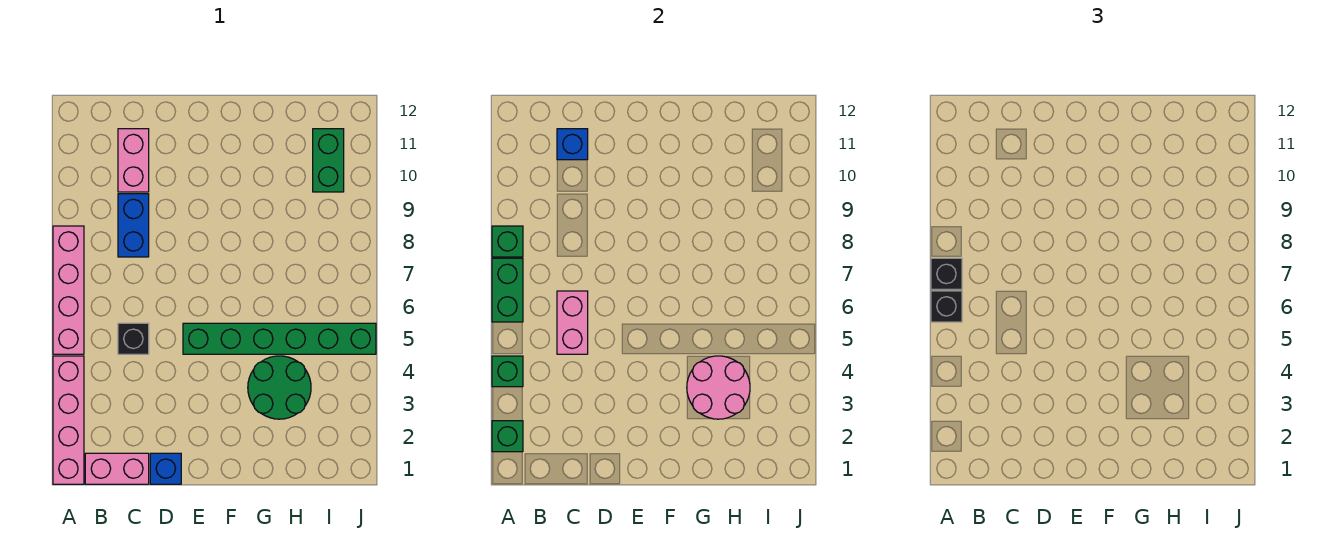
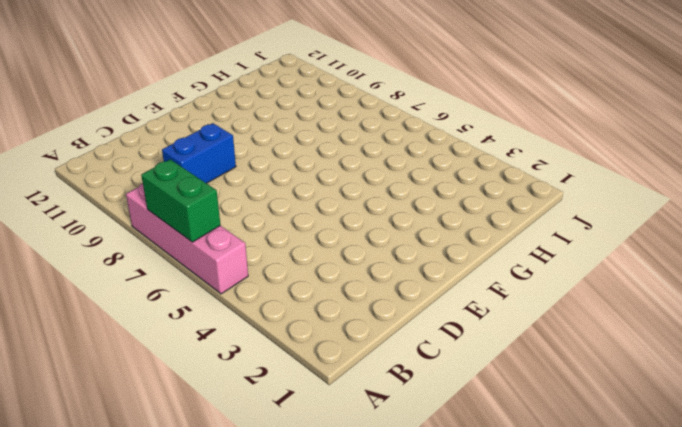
blue 1x2 brick [162,123,236,183] -> blue 1x2 brick turned to [118,194,149,257]
none -> pink 1x4 brick [53,356,84,484]
none -> pink 1x2 brick [85,453,149,484]
none -> black 1x1 brick [118,323,149,354]

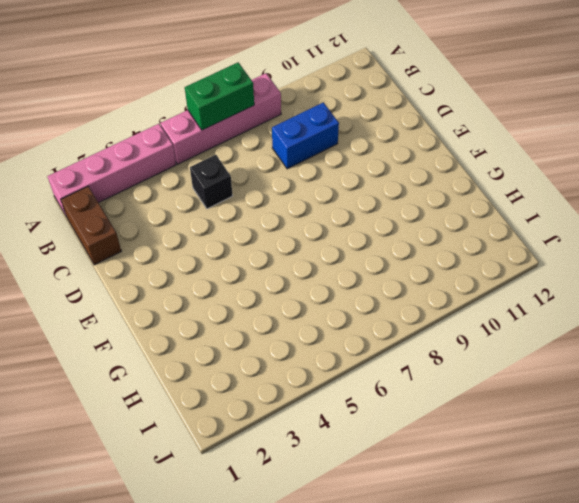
brown 1x2 brick [61,186,121,265] -> pink 1x2 brick [85,453,149,484]
none -> pink 1x2 brick [118,129,149,192]
none -> blue 1x1 brick [150,453,181,484]
none -> green 1x6 brick [183,323,376,354]

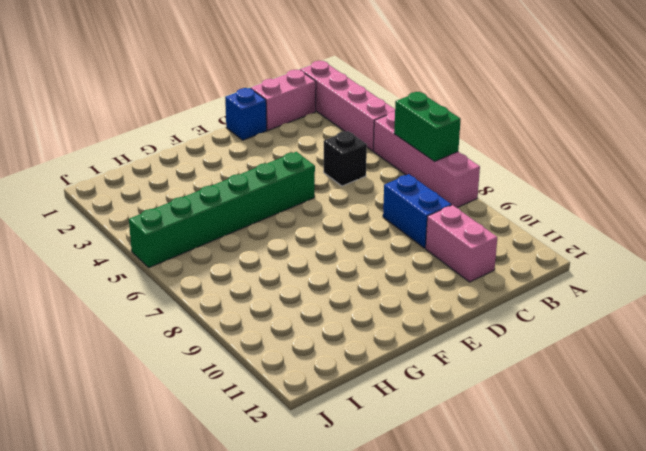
none -> green 2x2 round brick [248,356,311,419]
none -> green 1x2 brick [313,129,344,192]
none -> green 1x1 brick [492,421,523,452]

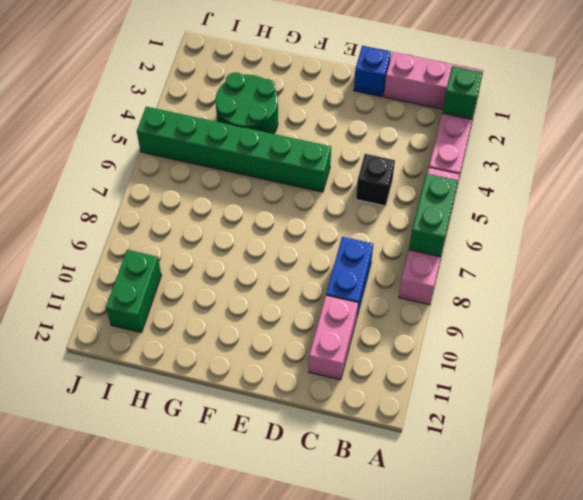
none -> green 1x1 brick [492,356,523,387]
none -> green 1x1 brick [492,226,523,257]
none -> pink 1x2 brick [557,291,588,354]

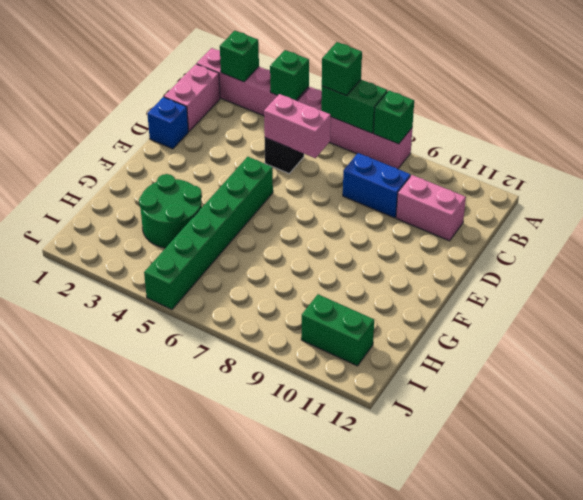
green 1x1 brick [322,42,362,96] -> black 1x1 brick [931,291,962,322]
none -> blue 1x1 brick [557,129,588,160]
none -> pink 2x2 round brick [687,356,750,419]
none -> black 1x1 brick [931,258,962,289]

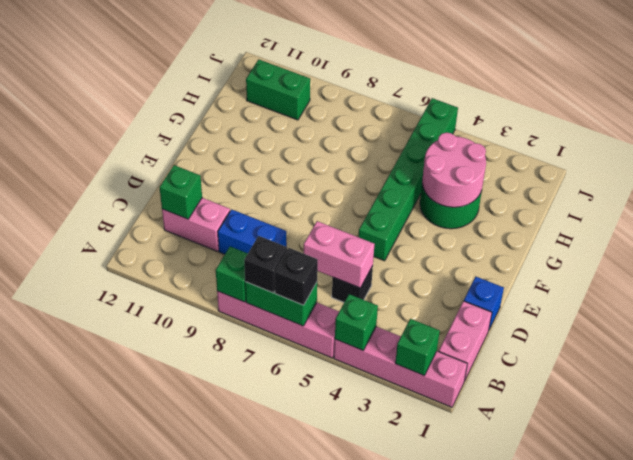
green 1x1 brick [160,165,202,219] -> blue 1x1 brick [557,129,588,160]

